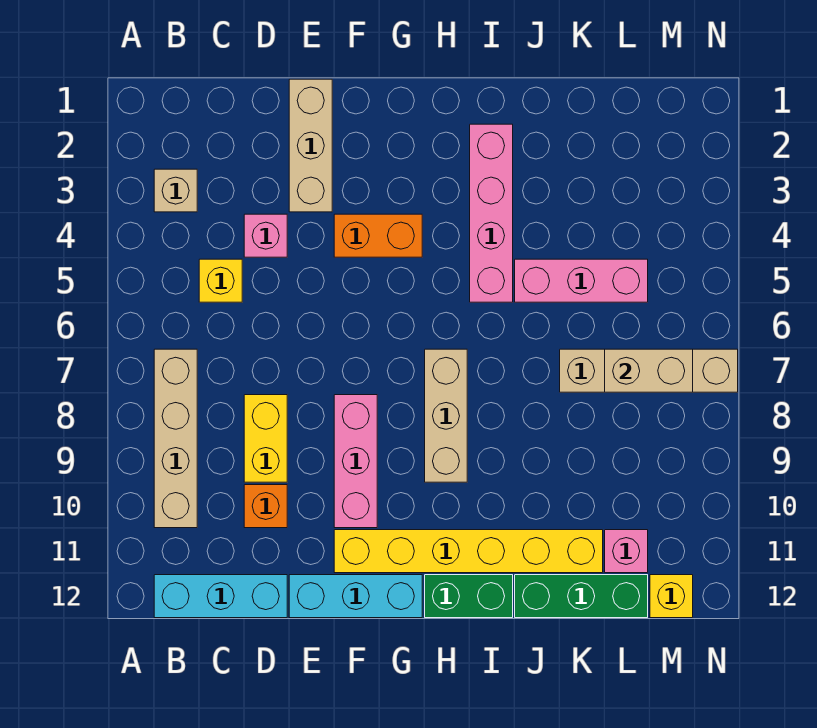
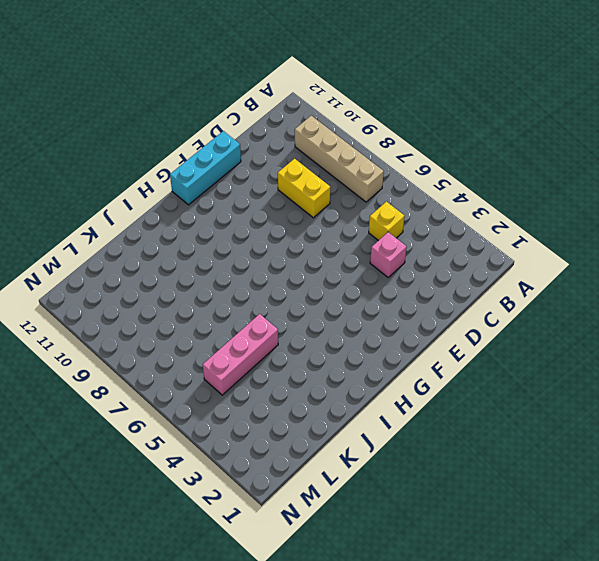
none -> tan 1x1 brick [154,169,197,212]
none -> cyan 1x3 brick [154,575,287,618]
none -> orange 1x1 brick [244,485,287,528]

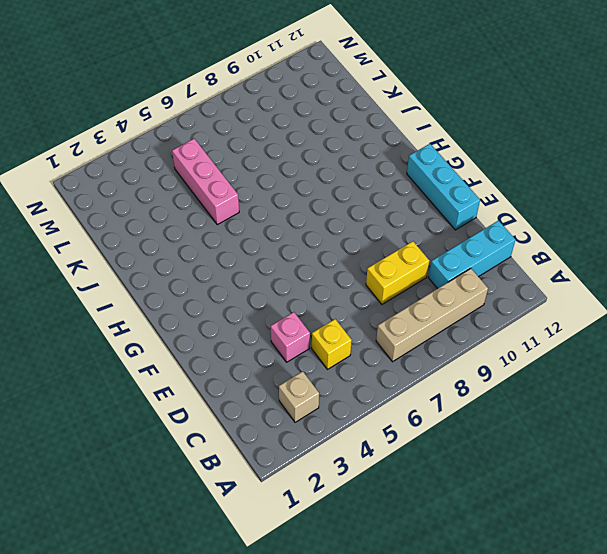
cyan 1x3 brick [429,221,515,289] -> cyan 1x3 brick turned to [154,575,287,618]
none -> orange 1x1 brick [244,485,287,528]
none -> tan 1x3 brick [289,79,332,212]
none -> orange 1x2 brick [334,214,422,257]

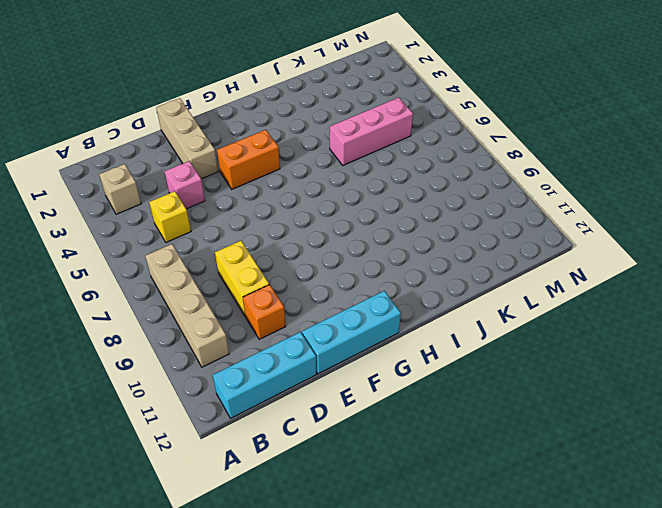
none -> pink 1x3 brick [334,395,377,528]
none -> yellow 1x6 brick [334,530,603,573]
none -> tan 1x3 brick [425,349,467,482]

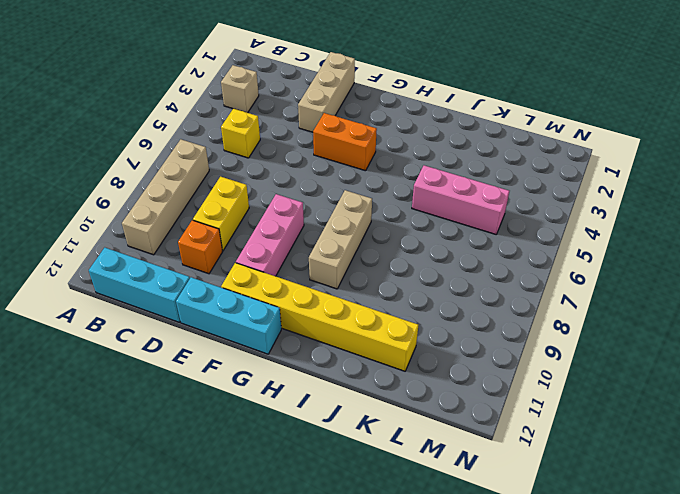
none -> pink 1x1 brick [244,214,287,257]
none -> green 1x2 brick [425,575,513,618]
none -> pink 1x4 brick [470,124,513,302]

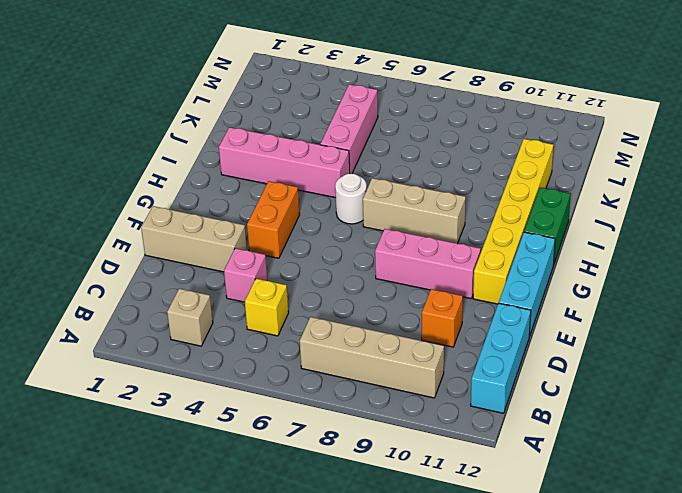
white 1x1 round brick [335,174,367,224] -> none
none -> yellow 1x2 brick [244,395,287,482]
none -> green 1x3 brick [515,575,648,618]
none -> tan 1x4 brick [560,349,738,392]

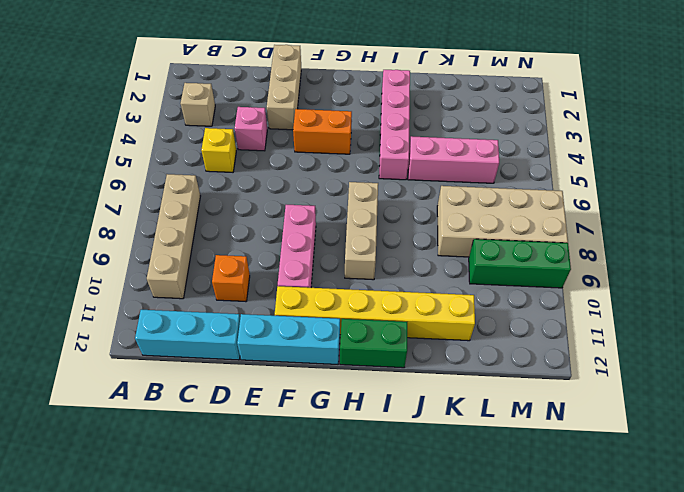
tan 2x4 brick [437,186,568,257] -> tan 1x4 brick [560,349,738,392]
green 1x3 brick [469,239,571,288] -> green 1x3 brick moved to [515,575,648,618]
none -> yellow 1x2 brick [244,395,287,482]
none -> pink 1x1 brick [605,530,648,573]
none -> yellow 1x1 brick [650,575,693,618]

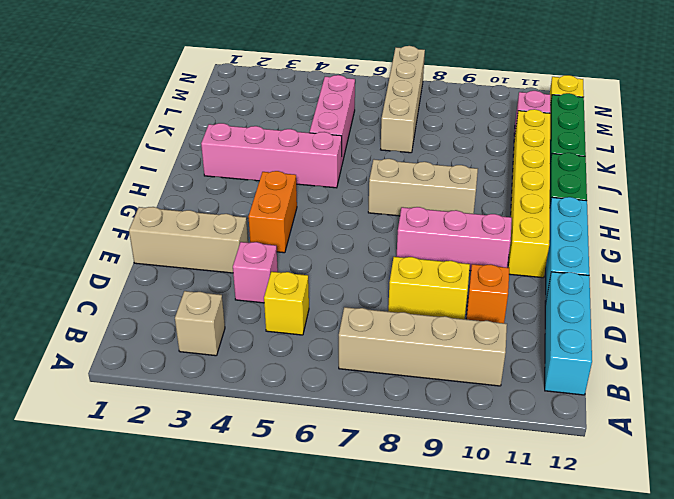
none -> tan 1x2 brick [605,349,693,392]

